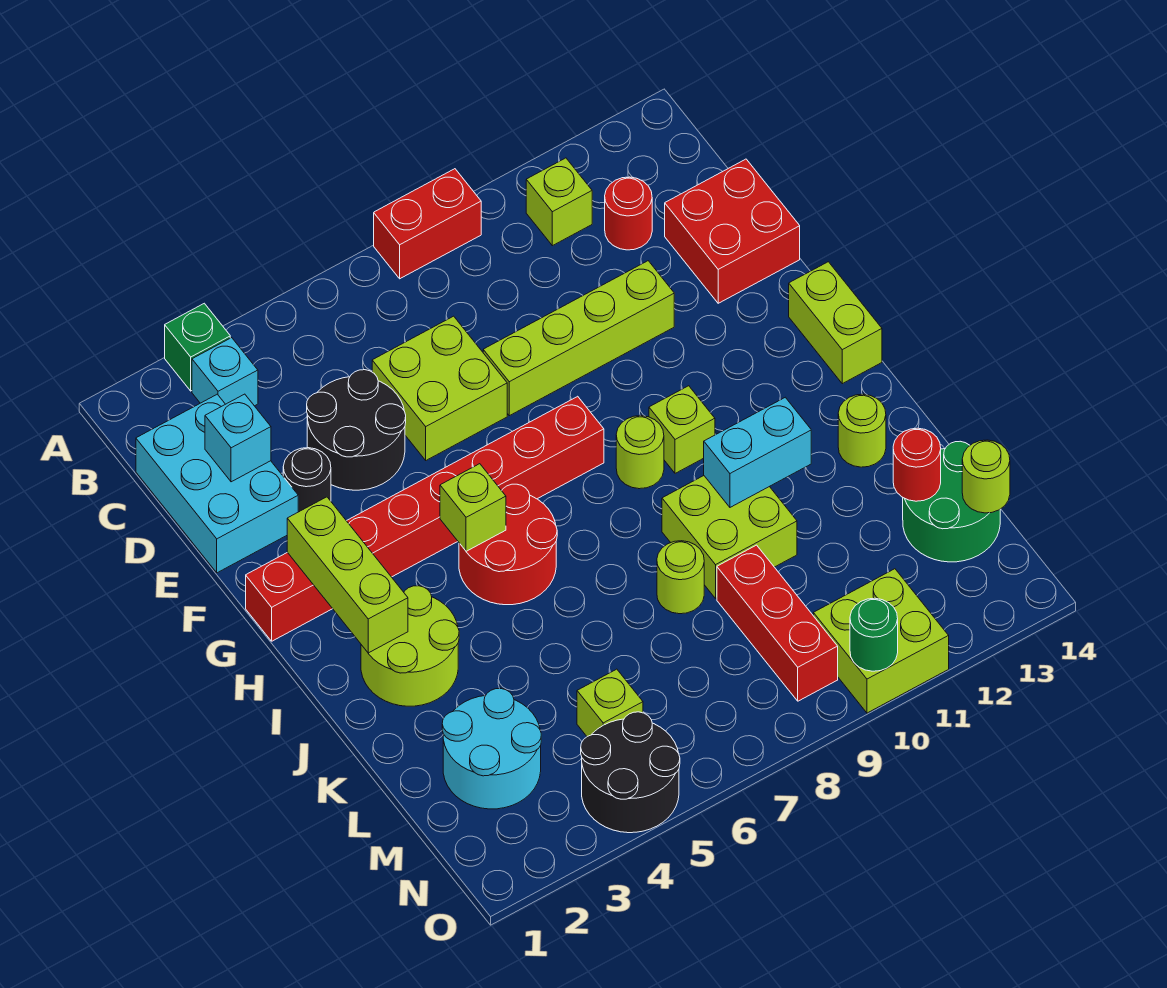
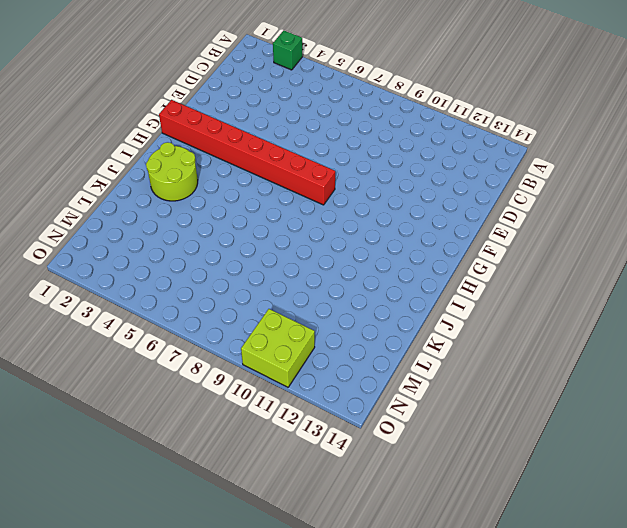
none -> red 1x2 brick [374,169,481,279]
none -> cyan 1x1 brick [192,338,258,406]
none -> lime 1x1 brick [526,158,592,246]
none -> cyan 2x3 brick [136,394,298,573]

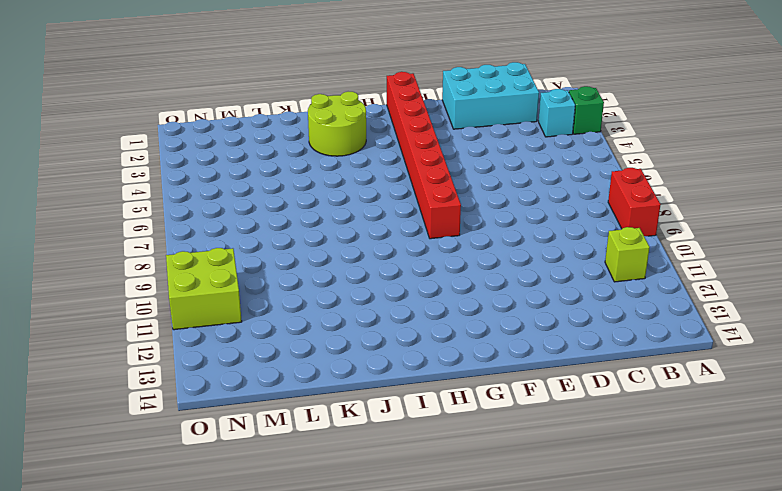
none -> red 1x1 round brick [605,177,652,250]
none -> black 2x2 round brick [307,370,406,490]
none -> lime 2x2 brick [372,316,507,460]
none -> red 2x2 brick [665,159,800,303]

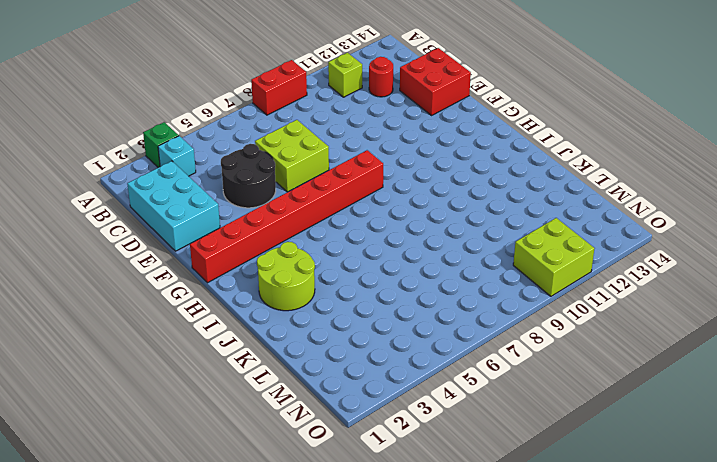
none -> black 1x1 round brick [283,448,331,512]
none -> lime 1x4 brick [483,261,674,416]
none -> lime 1x2 brick [789,262,882,384]
none -> red 2x2 round brick [459,484,557,605]

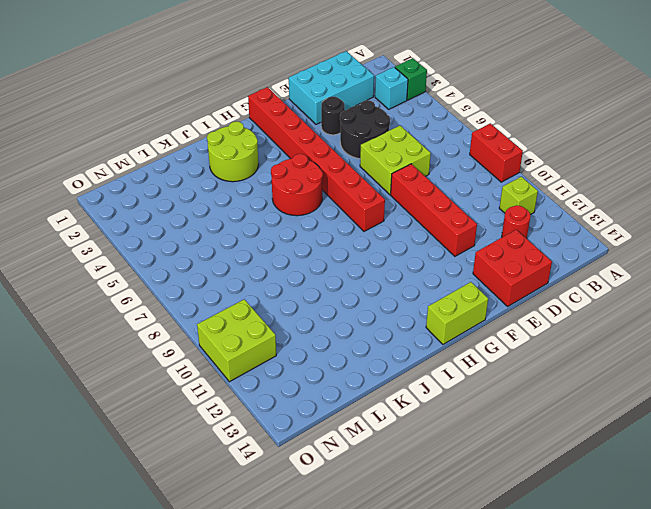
red 1x4 brick [391,164,477,256] -> lime 1x4 brick [483,261,674,416]
none -> lime 1x1 round brick [616,416,664,489]
none -> lime 1x1 brick [649,386,715,473]
none -> lime 2x2 brick [662,476,797,598]
none -> lime 1x1 round brick [838,394,886,467]

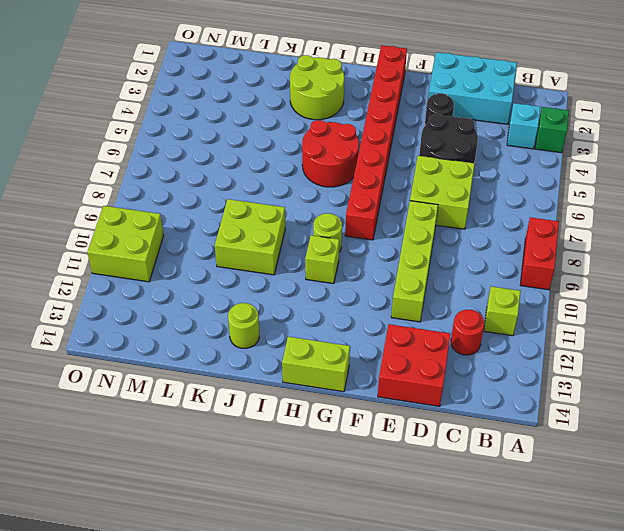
none -> lime 1x1 round brick [657,541,704,614]
none -> cyan 2x2 round brick [442,689,541,809]
none -> red 1x3 brick [717,545,838,701]
none -> green 2x2 round brick [903,441,1000,562]

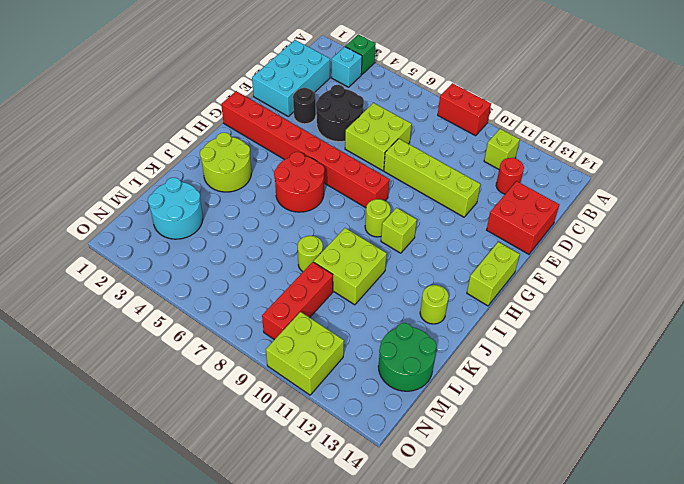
none -> lime 1x1 brick [577,669,643,736]
none -> black 2x2 round brick [581,712,680,833]
none -> cyan 1x1 brick [205,394,271,482]
none -> lime 1x3 brick [287,497,408,653]

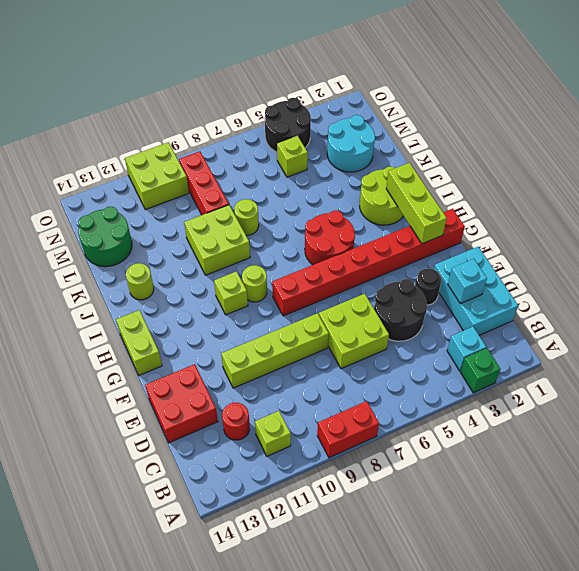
none -> lime 1x1 brick [440,464,506,551]
none -> cyan 1x2 brick [704,397,811,507]
none -> red 1x1 round brick [893,428,941,501]
none -> lime 1x1 round brick [962,440,1010,513]

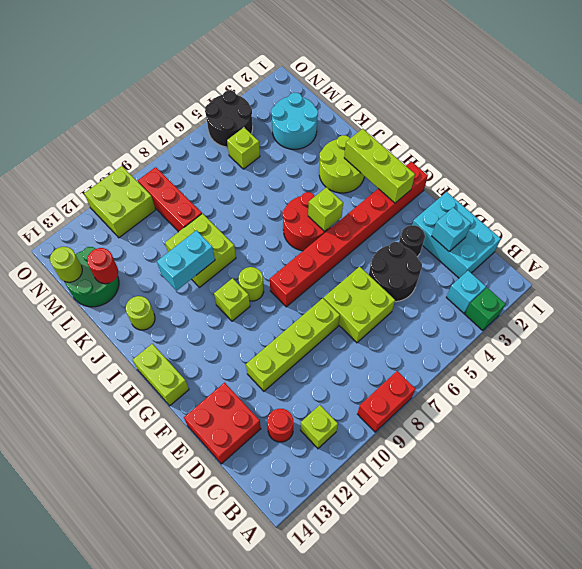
none -> lime 1x1 round brick [657,541,704,614]
none -> green 1x1 round brick [850,598,898,671]

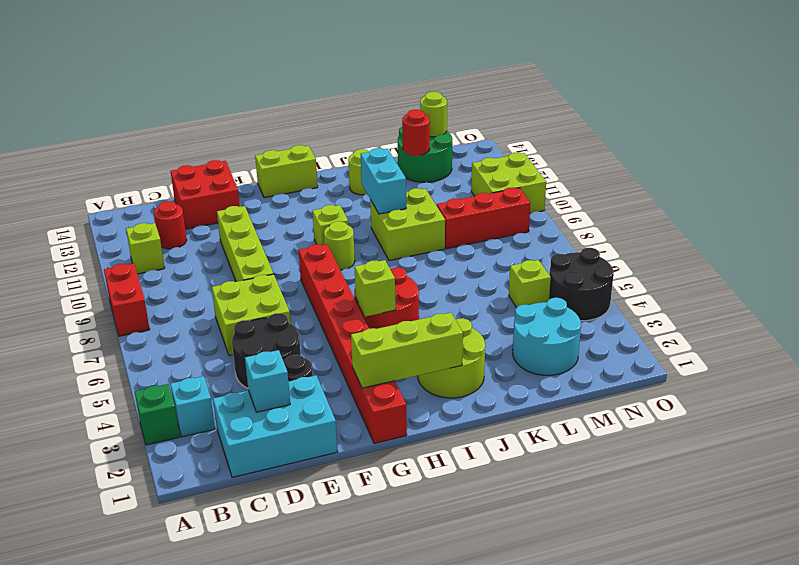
none -> lime 1x1 round brick [657,541,704,614]
none -> green 1x1 round brick [850,598,898,671]

